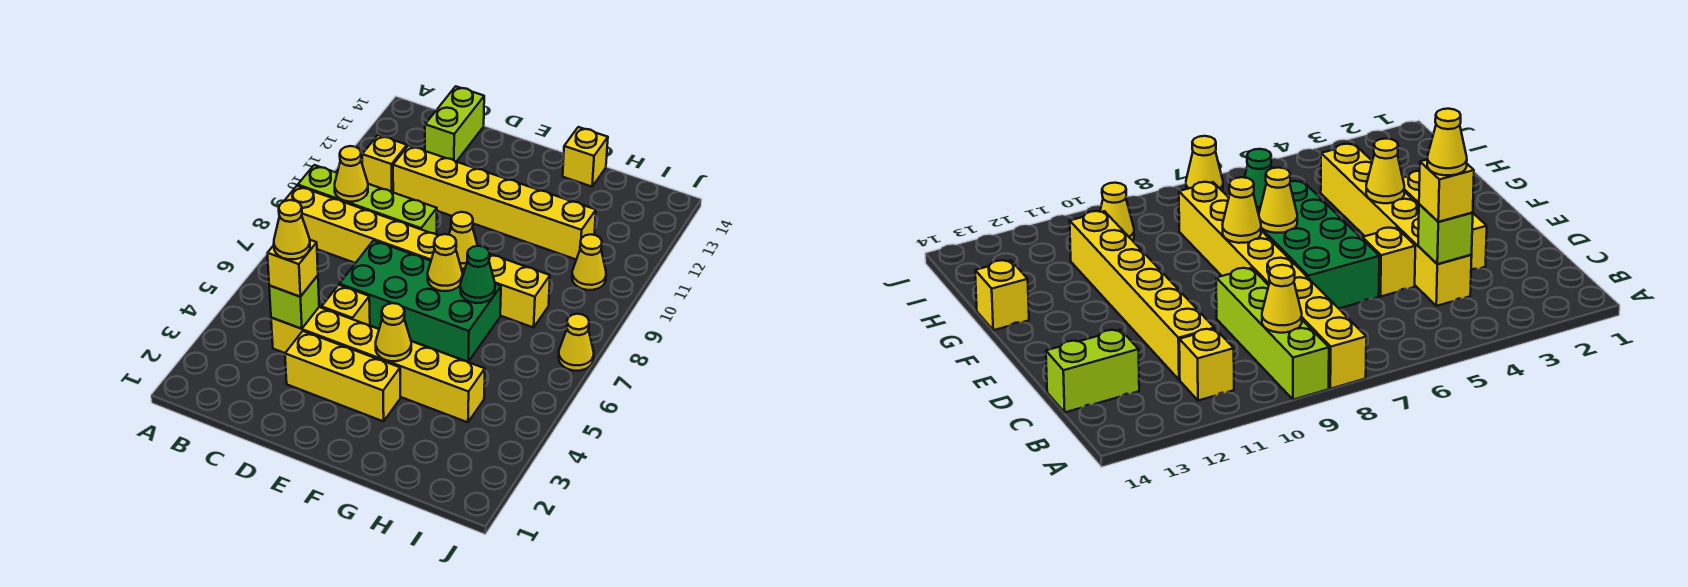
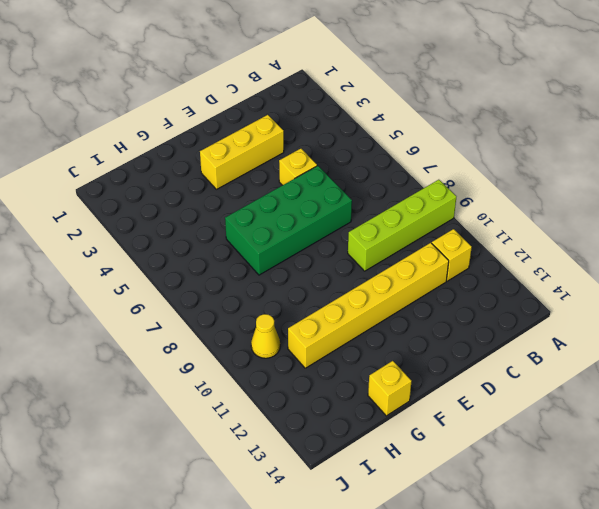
none -> yellow 1x8 brick [285,186,550,328]
none -> yellow 1x6 brick [271,307,485,422]
none -> lime 1x2 brick [425,86,484,162]

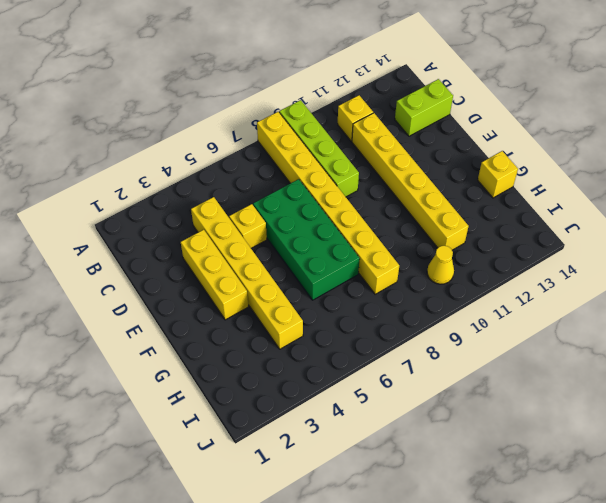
none -> yellow 1x1 cone [559,314,594,371]
none -> yellow 1x1 cone [335,146,368,202]
none -> lime 1x1 brick [269,275,319,329]

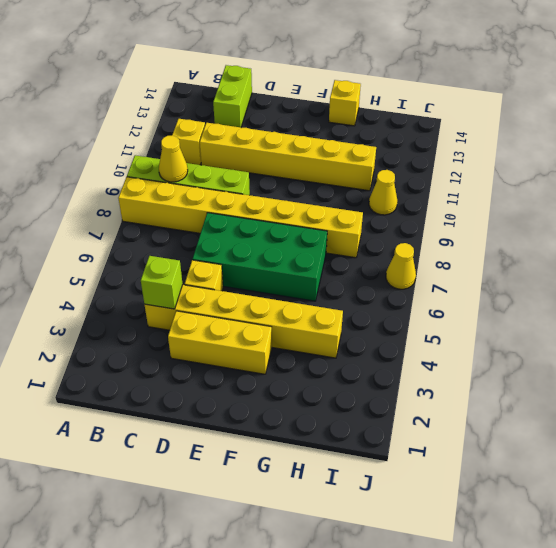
none -> yellow 1x1 cone [376,303,411,361]
none -> yellow 1x1 cone [428,234,462,291]
none -> yellow 1x1 cone [449,212,478,269]

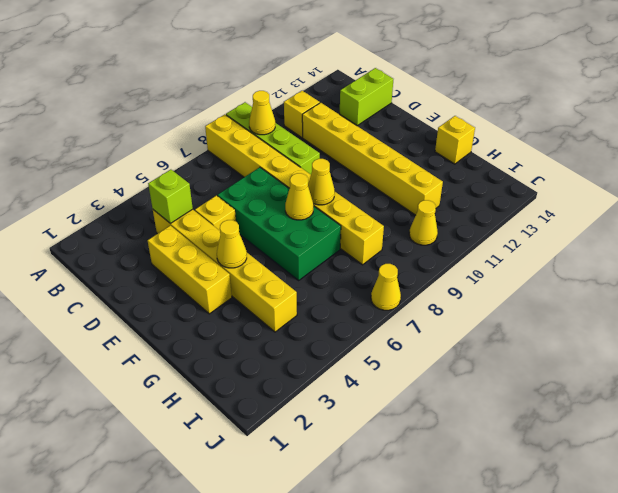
none -> green 1x1 cone [460,246,495,303]
none -> yellow 1x1 brick [267,240,318,297]
none -> yellow 1x1 cone [274,200,310,259]

